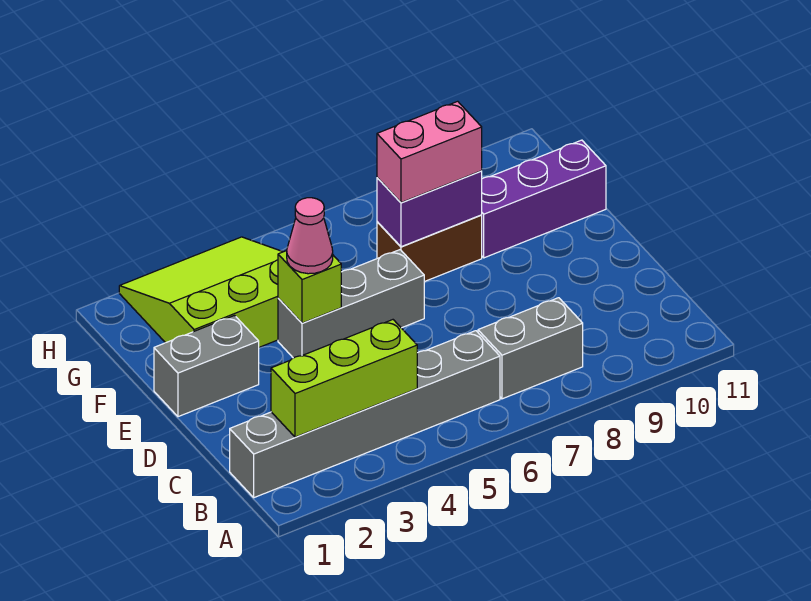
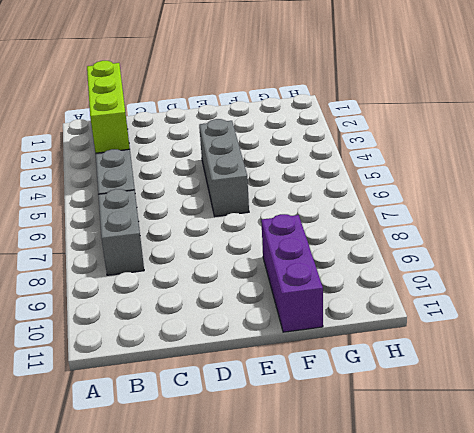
none -> grey 1x2 brick [154,316,259,417]
none -> lime 3x3 slope [119,237,283,347]
none -> brown 1x2 brick [377,215,482,282]

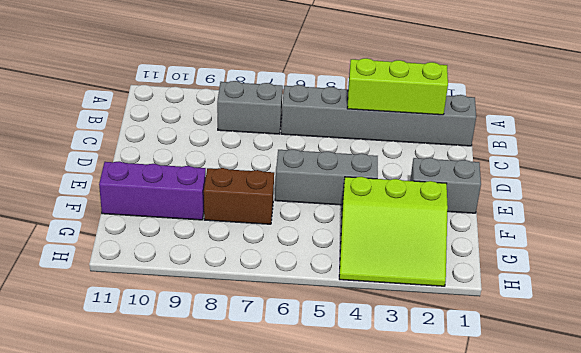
none -> lime 1x1 brick [278,251,341,323]
none -> purple 1x2 brick [377,171,482,247]
none -> pink 1x1 cone [287,198,333,274]

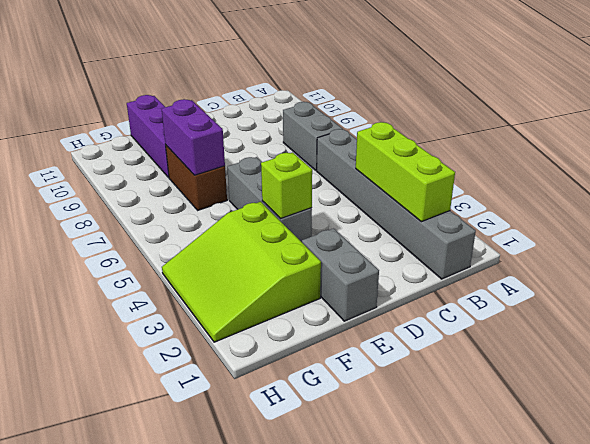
none -> pink 1x1 cone [287,198,333,274]
none -> pink 1x2 brick [377,101,482,203]

